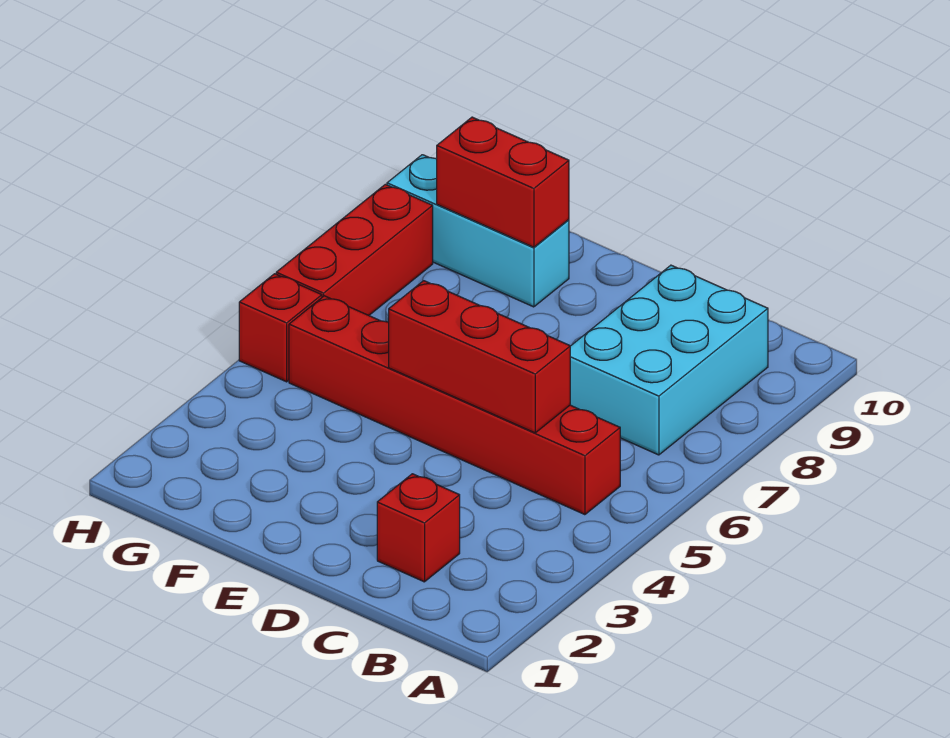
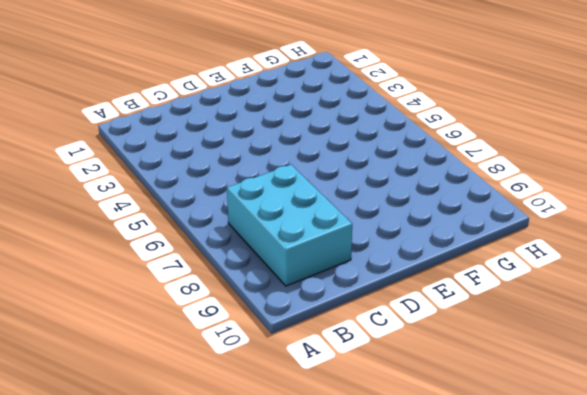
none -> red 1x6 brick [289,296,620,515]
none -> red 1x1 brick [377,474,460,582]

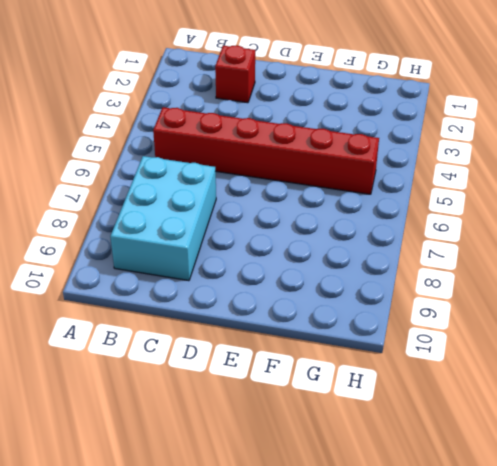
none -> cyan 1x3 brick [387,155,569,307]
none -> red 1x1 brick [239,274,322,382]

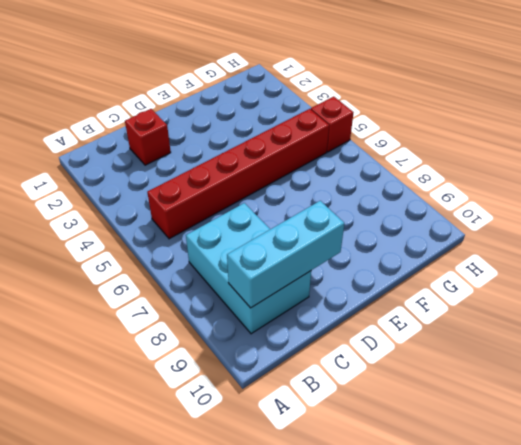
cyan 1x3 brick [227,201,344,308] -> cyan 1x3 brick moved to [387,155,569,307]
none -> red 1x3 brick [276,184,433,315]
none -> red 1x3 brick [389,281,570,433]

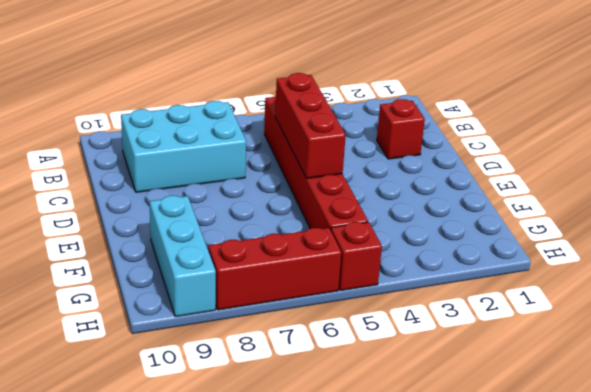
none -> red 1x2 brick [437,117,569,247]

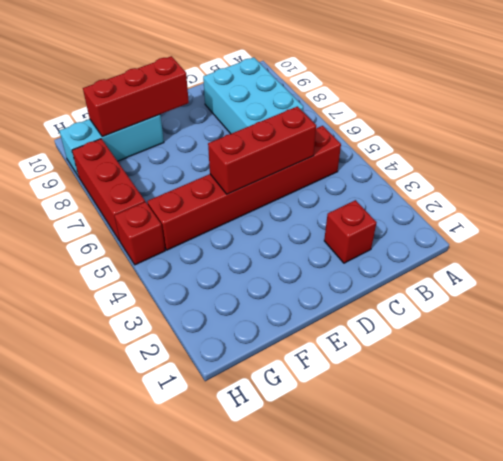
red 1x3 brick [83,56,189,137] -> red 1x2 brick [437,117,569,247]

